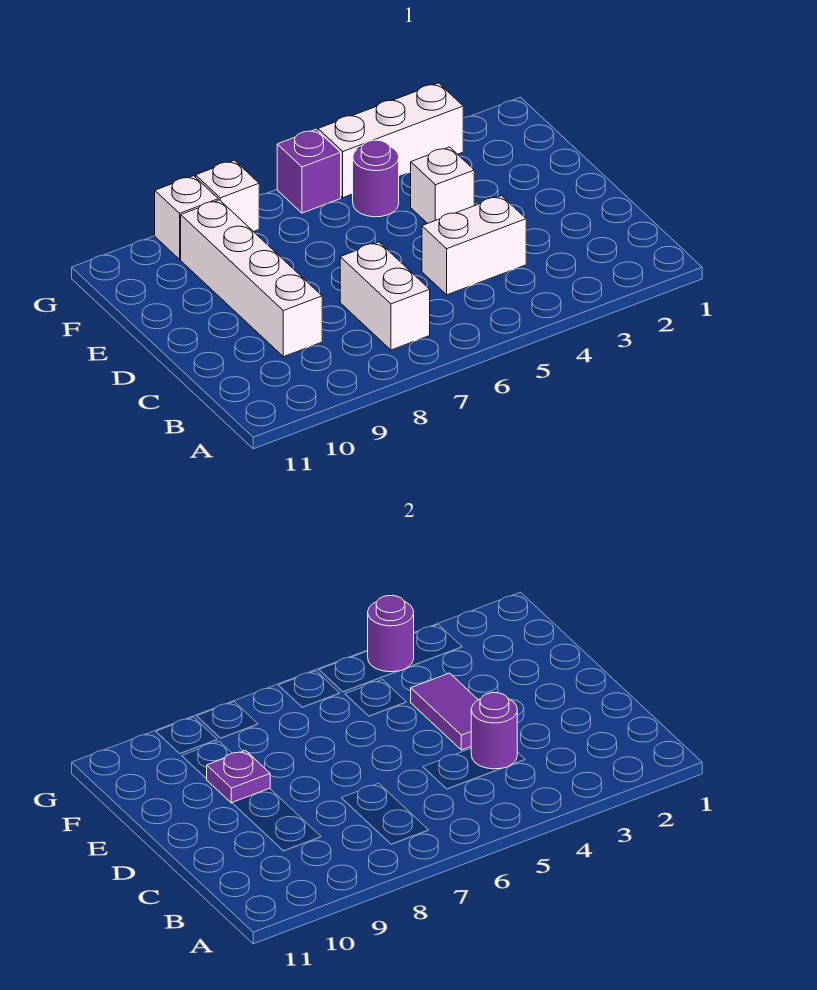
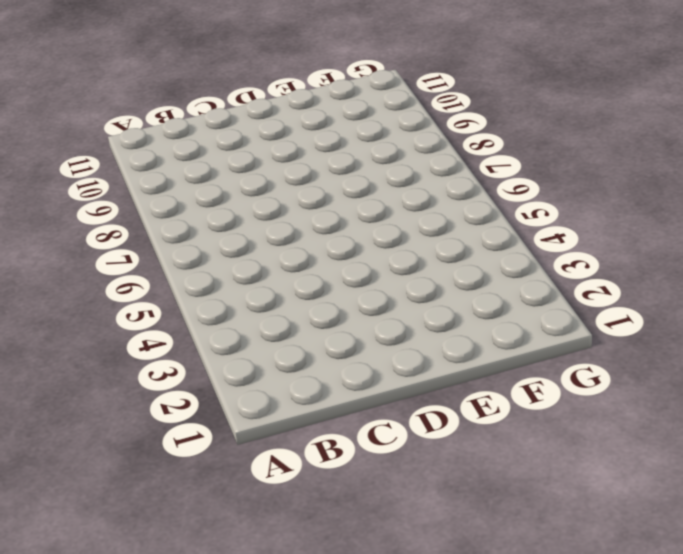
none -> white 1x2 brick [340,242,430,350]
none -> white 1x2 brick [422,196,526,295]
none -> white 1x4 brick [181,200,322,357]

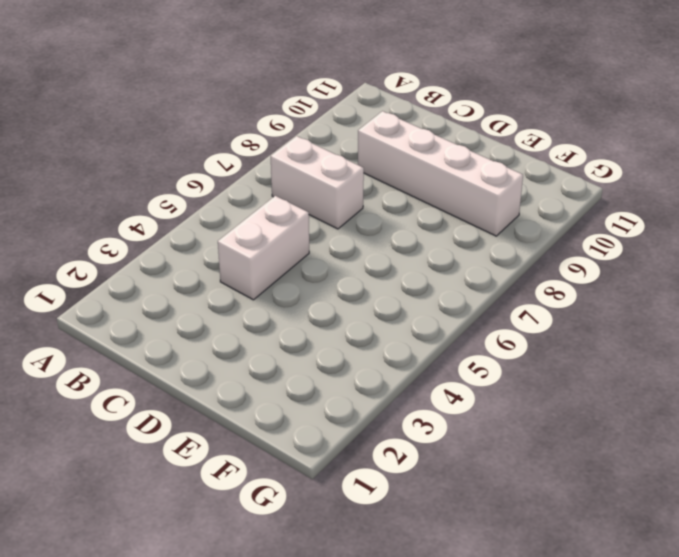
none -> white 1x1 brick [411,147,474,223]
none -> purple 1x1 round brick [353,140,399,217]
none -> white 1x3 brick [318,83,463,198]

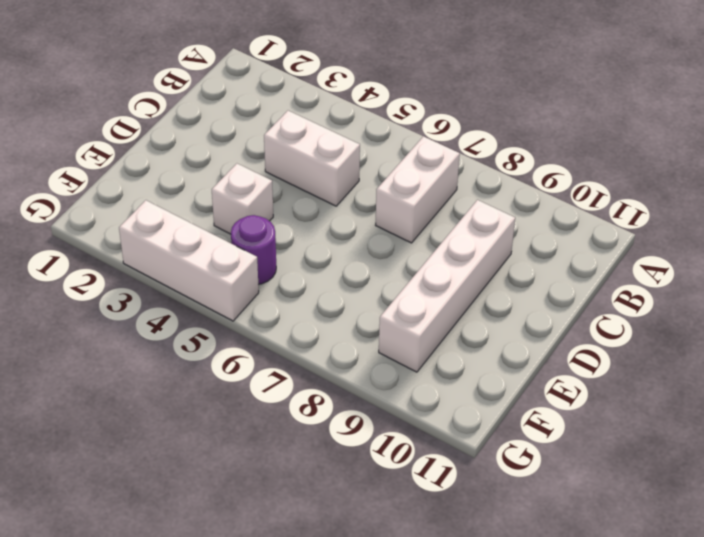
none -> purple 1x1 brick [277,130,341,213]
none -> white 1x1 brick [196,160,259,232]
none -> white 1x1 brick [155,176,218,259]

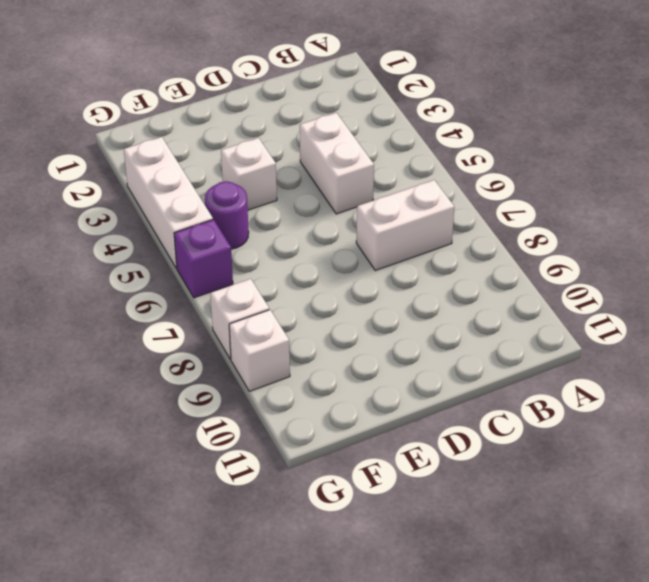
none -> white 1x4 brick [181,200,322,357]
none -> purple 1x1 round brick [471,693,517,769]
none -> purple 1x2 tile [411,673,478,750]

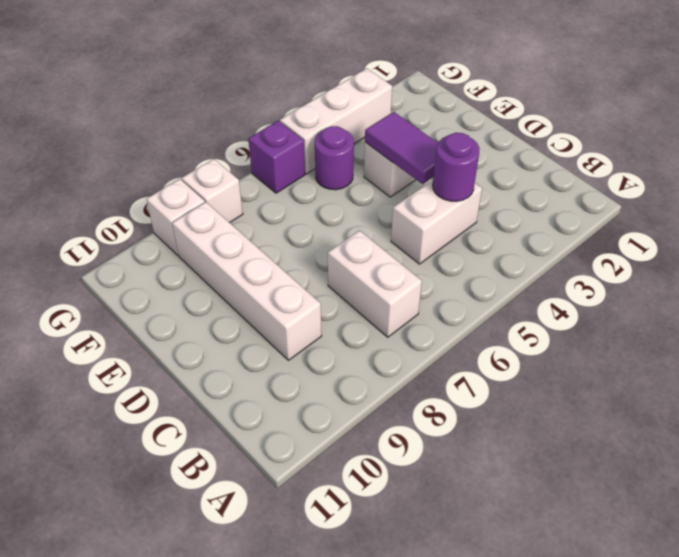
none -> purple 1x1 plate [207,750,270,803]
none -> purple 1x1 round brick [368,595,414,672]

